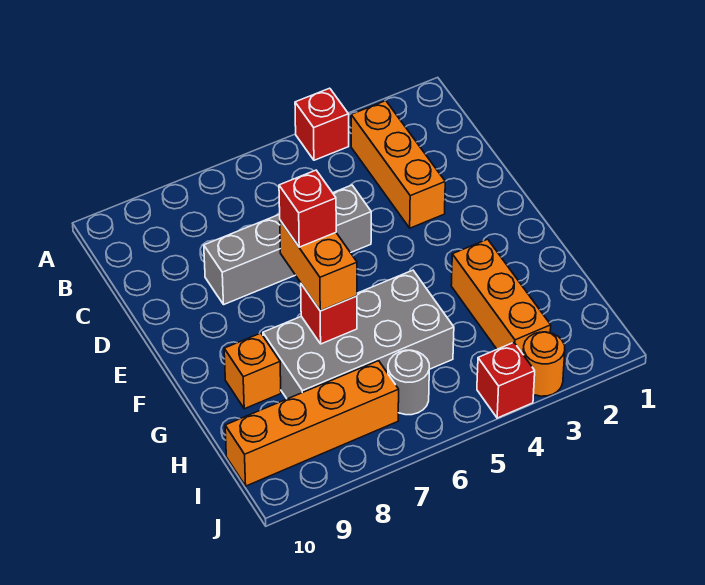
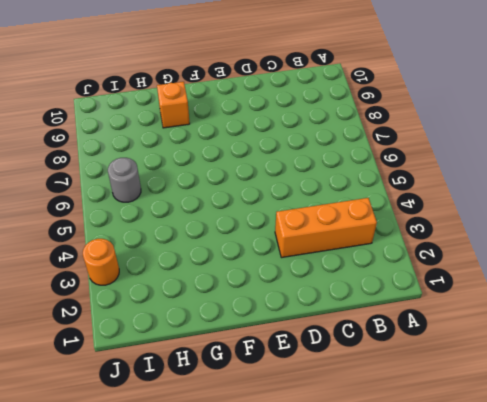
none -> red 1x1 brick [295,88,349,160]
none -> grey 1x4 brick [204,185,371,304]
none -> orange 1x3 brick [451,239,551,354]

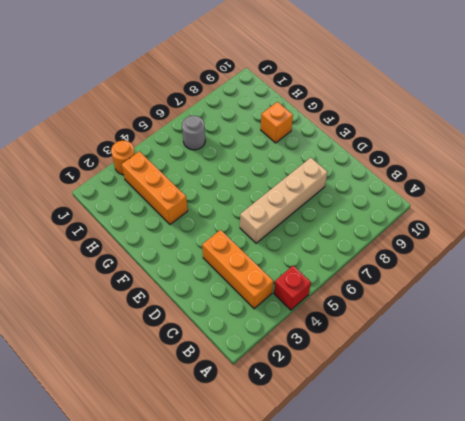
tan 1x4 brick [240,158,327,243] -> grey 1x4 brick [204,185,371,304]
none -> grey 2x4 brick [263,270,454,399]
none -> orange 1x4 brick [225,361,399,486]
none -> red 1x1 brick [477,343,535,418]

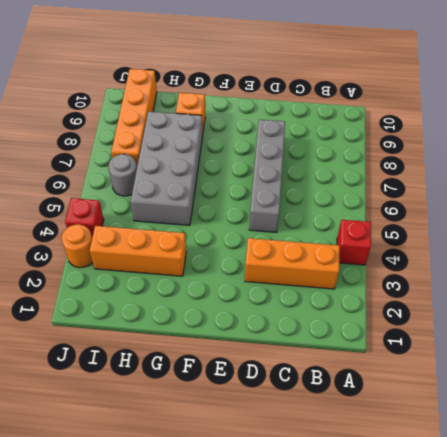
none -> red 1x1 brick [301,284,357,344]
none -> orange 1x2 brick [280,221,357,311]
none -> red 1x1 brick [279,170,336,247]

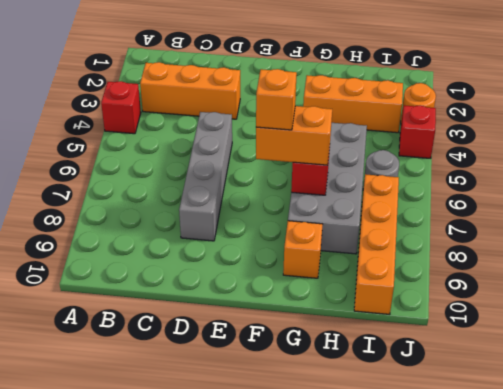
orange 1x1 brick [256,69,297,130] -> red 1x1 brick [279,170,336,247]

